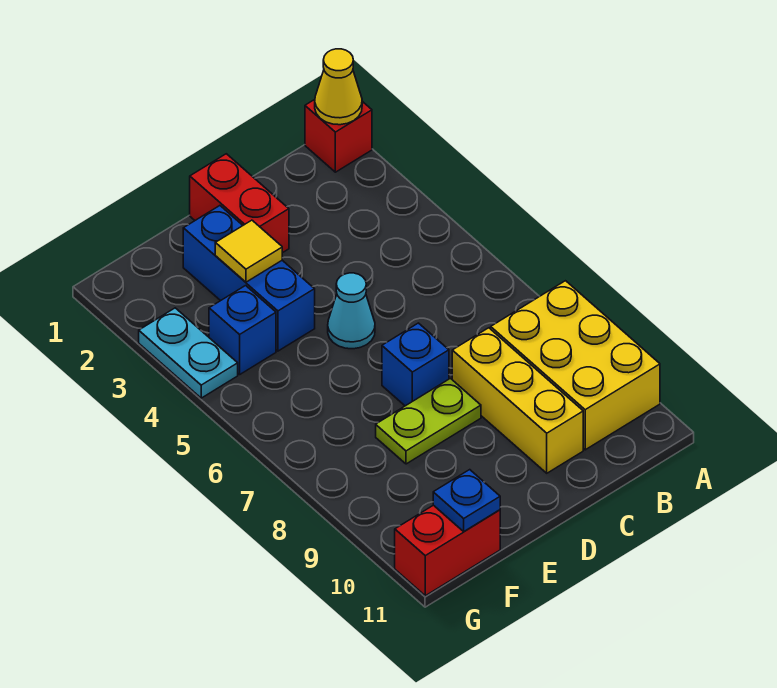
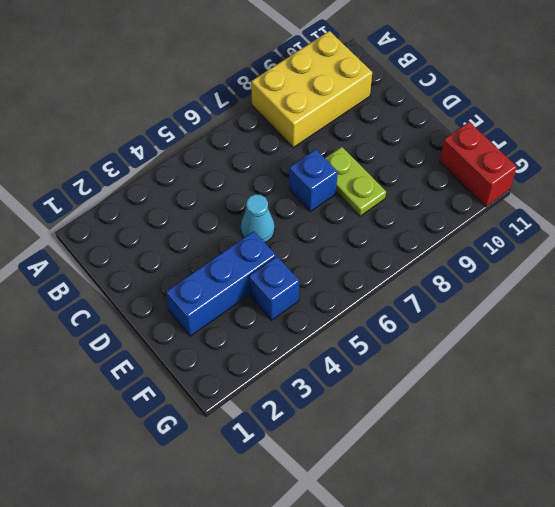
none -> red 1x1 brick [305,100,372,172]
none -> yellow 1x3 brick [452,328,583,473]
none -> red 1x2 brick [190,154,289,253]

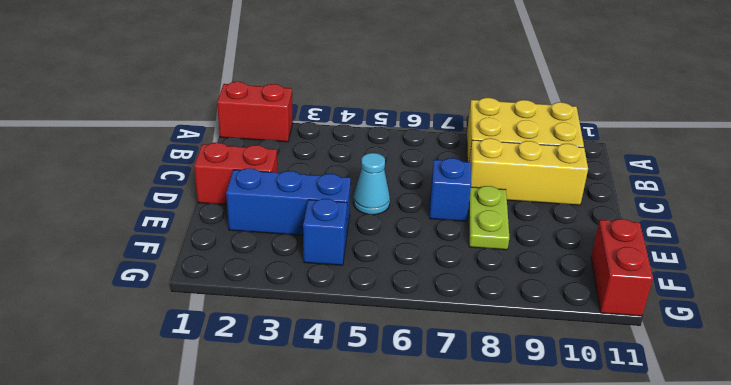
red 1x2 brick [217,82,293,142] -> red 1x1 brick [305,100,372,172]
none -> cyan 1x2 plate [139,308,238,398]
none -> yellow 1x1 cone [315,49,362,125]
none -> yellow 1x1 tile [215,220,282,282]

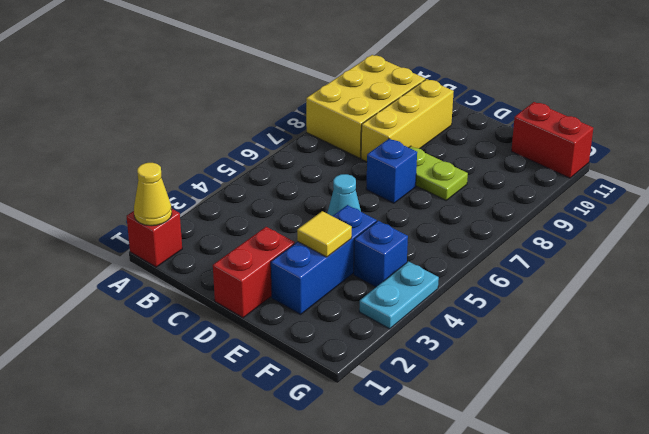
none -> blue 1x1 plate [433,470,500,531]

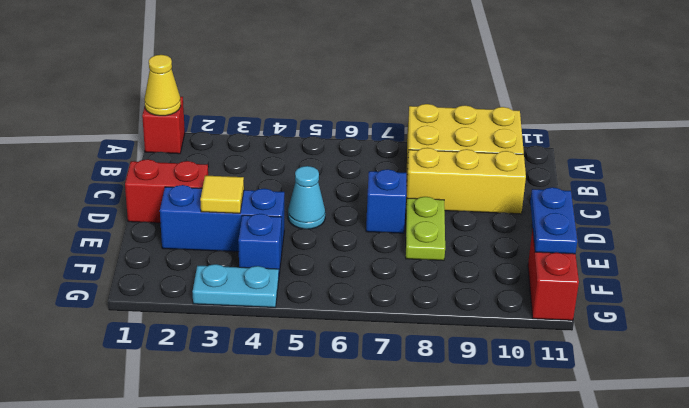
blue 1x2 plate [530,187,577,254] -> blue 1x1 plate [433,470,500,531]

